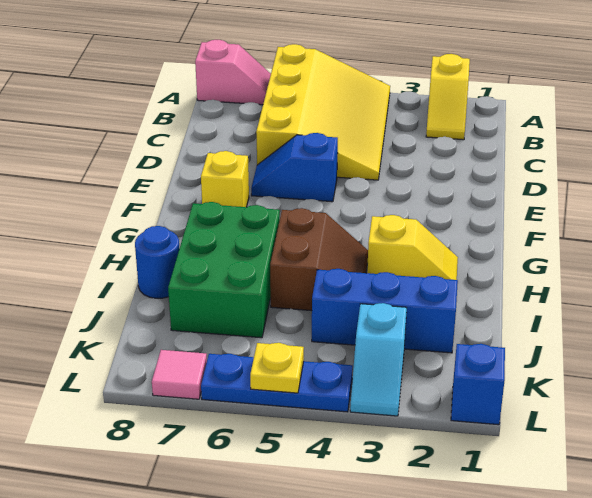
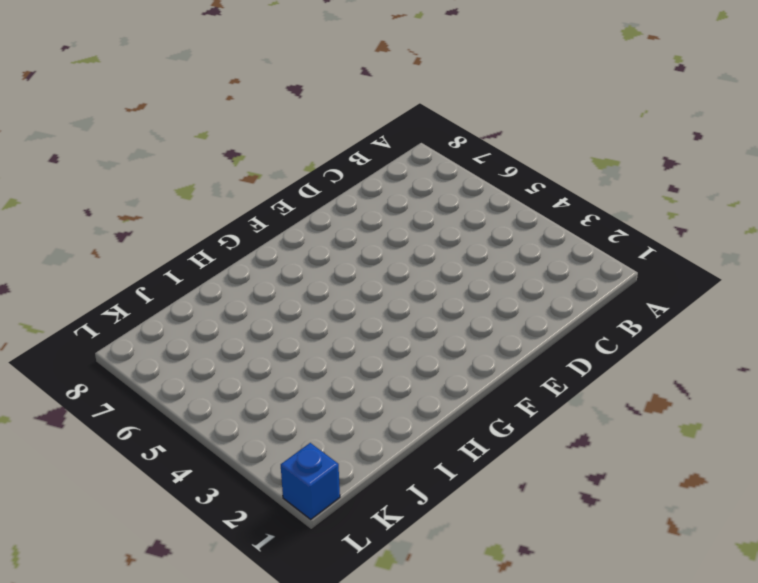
none -> yellow 1x2 slope [426,54,470,140]
none -> yellow 3x4 slope [256,44,390,180]
none -> pink 1x2 slope [195,40,271,105]

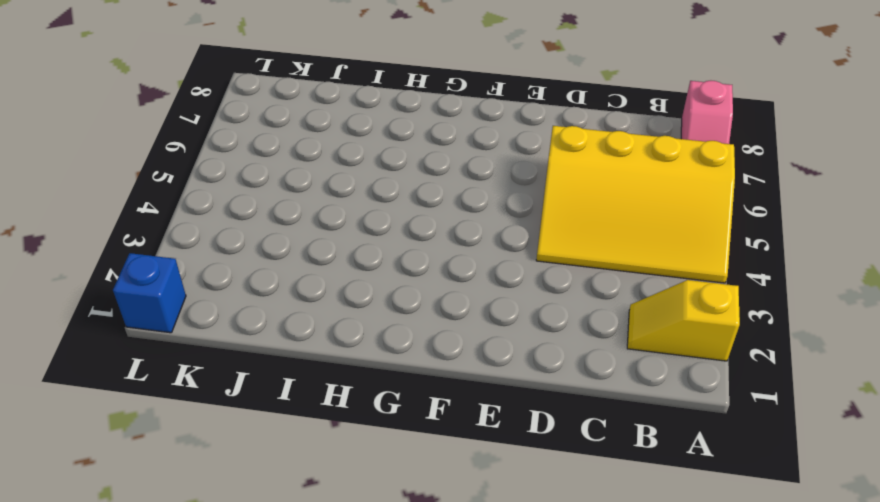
none -> blue 1x2 slope [251,133,338,202]
none -> yellow 1x1 brick [201,151,249,207]
none -> yellow 1x2 slope [367,215,458,280]

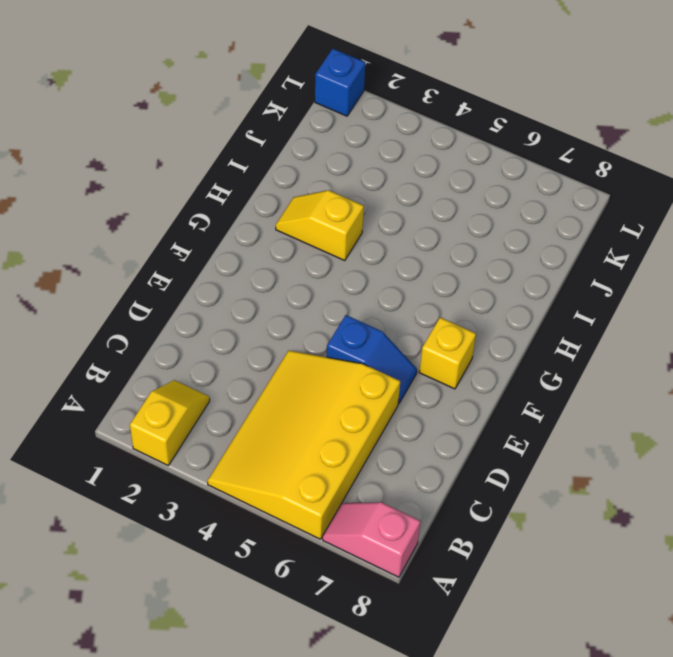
none -> brown 2x2 slope [270,208,368,311]
none -> green 2x3 brick [168,202,280,338]
none -> blue 1x1 round brick [135,226,179,298]

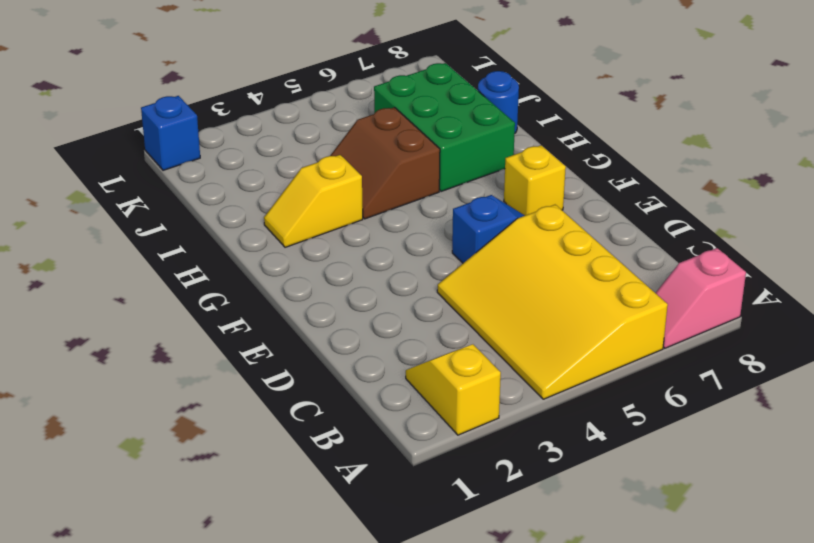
none -> blue 1x3 brick [312,269,458,353]
none -> cyan 1x2 slope [350,303,407,416]
none -> blue 1x3 plate [201,354,353,412]

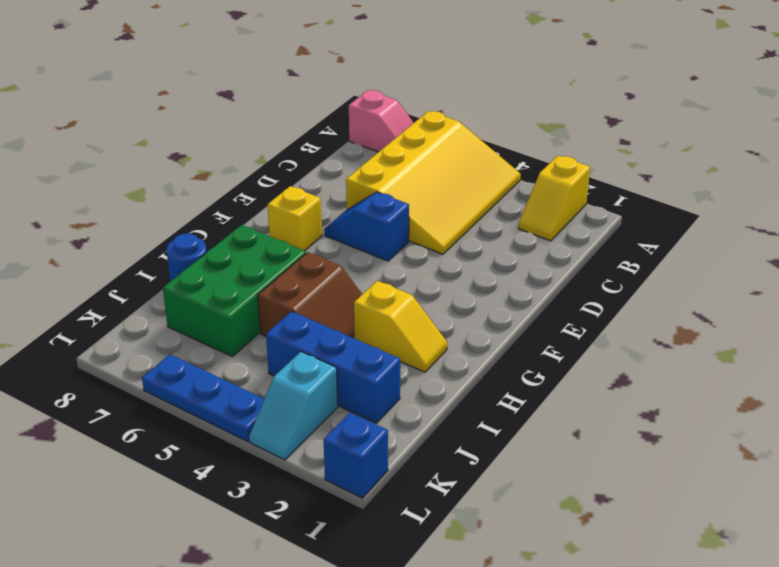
none -> pink 1x1 tile [152,350,207,399]
none -> yellow 1x1 plate [250,343,304,393]

